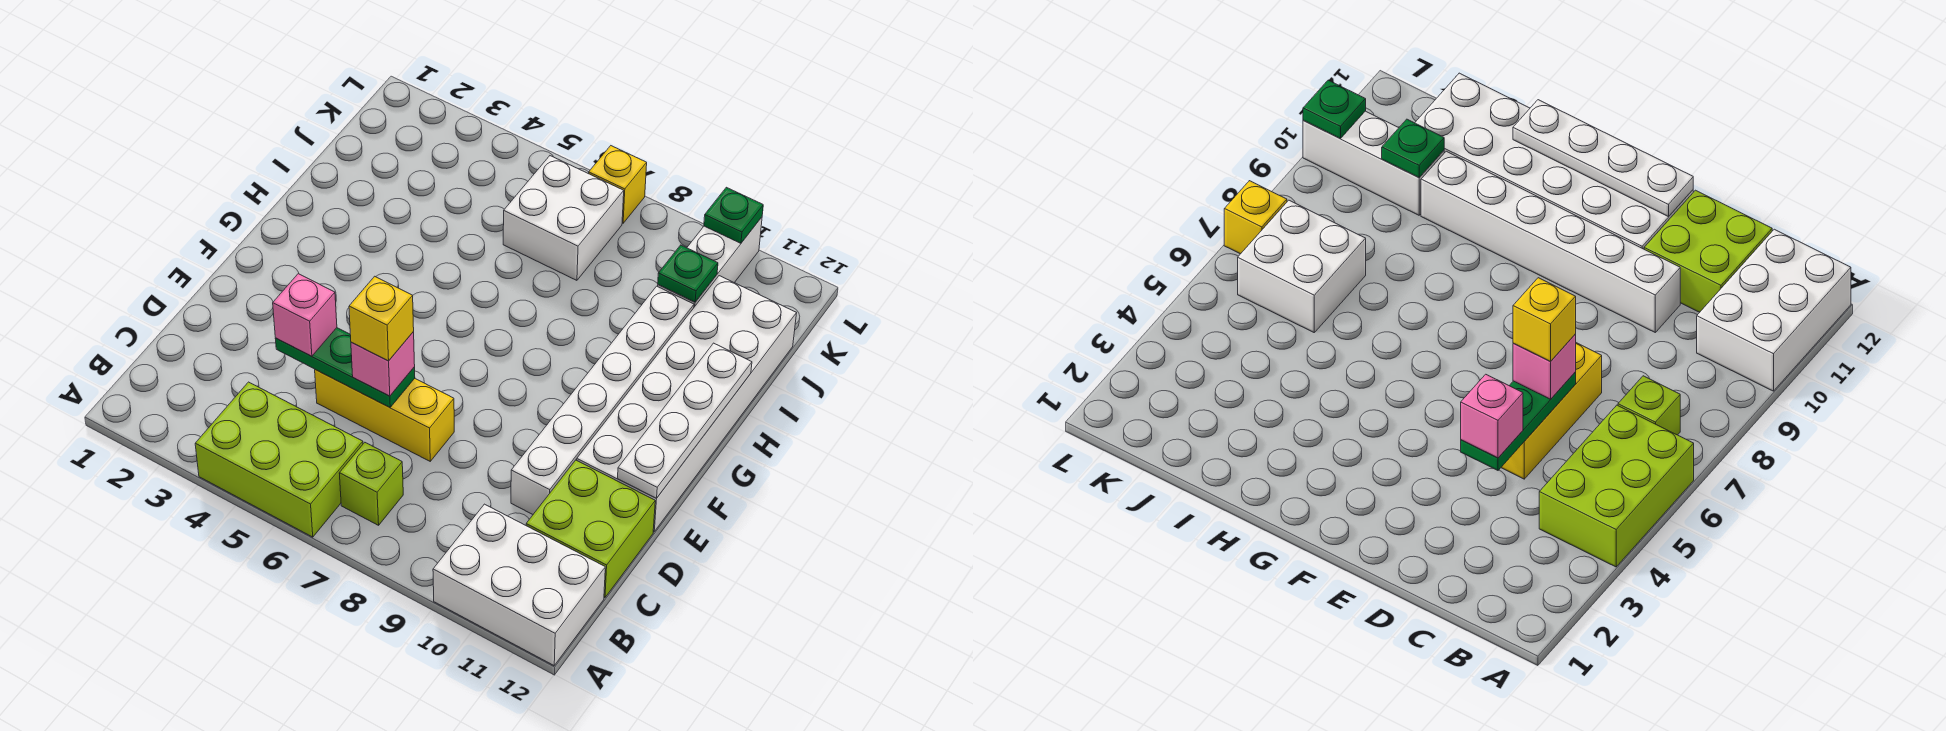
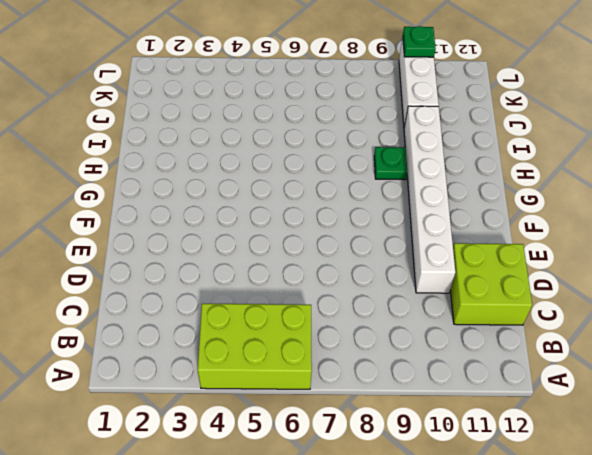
green 1x1 plate [374,147,407,180] -> green 1x1 plate moved to [658,245,718,302]
none -> white 2x3 brick [433,504,605,665]
none -> lime 1x1 brick [339,443,403,525]
none -> yellow 1x3 brick [315,370,454,461]

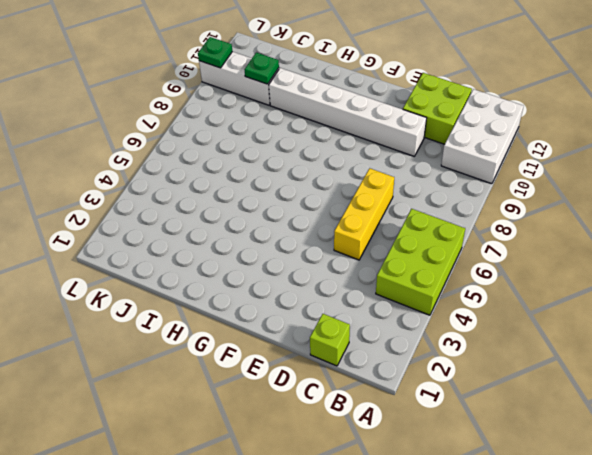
lime 1x1 brick [310,314,350,366] -> lime 1x1 brick moved to [339,443,403,525]
none -> white 2x6 brick [577,276,797,532]
none -> white 2x2 brick [503,156,624,280]
none -> yellow 1x1 brick [589,146,647,223]

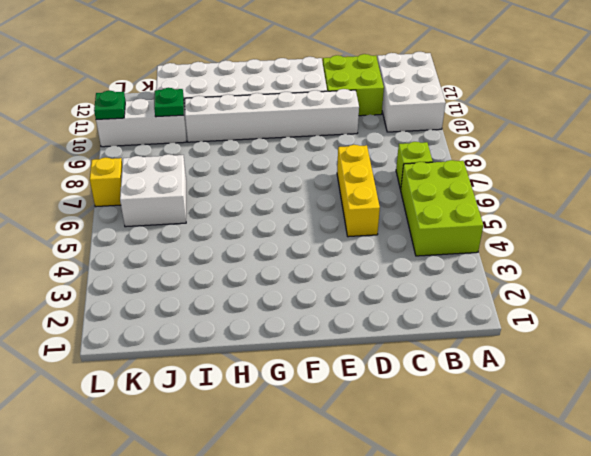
none -> green 1x3 plate [275,328,415,407]
none -> white 1x4 plate [618,343,752,498]
none -> pink 1x1 brick [273,274,337,356]

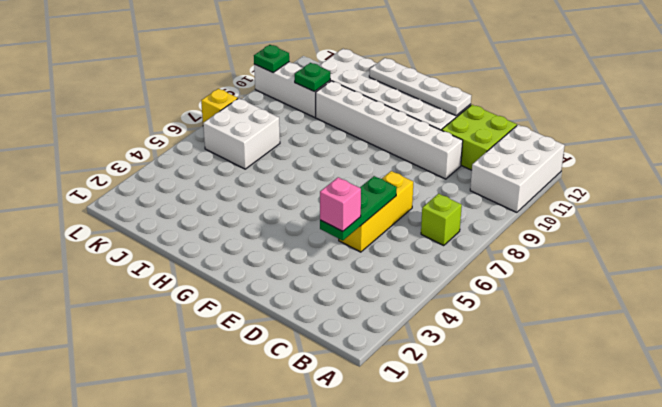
none -> lime 2x3 brick [195,382,363,537]
none -> pink 1x1 brick [351,332,415,396]
none -> yellow 1x1 brick [349,276,414,361]

